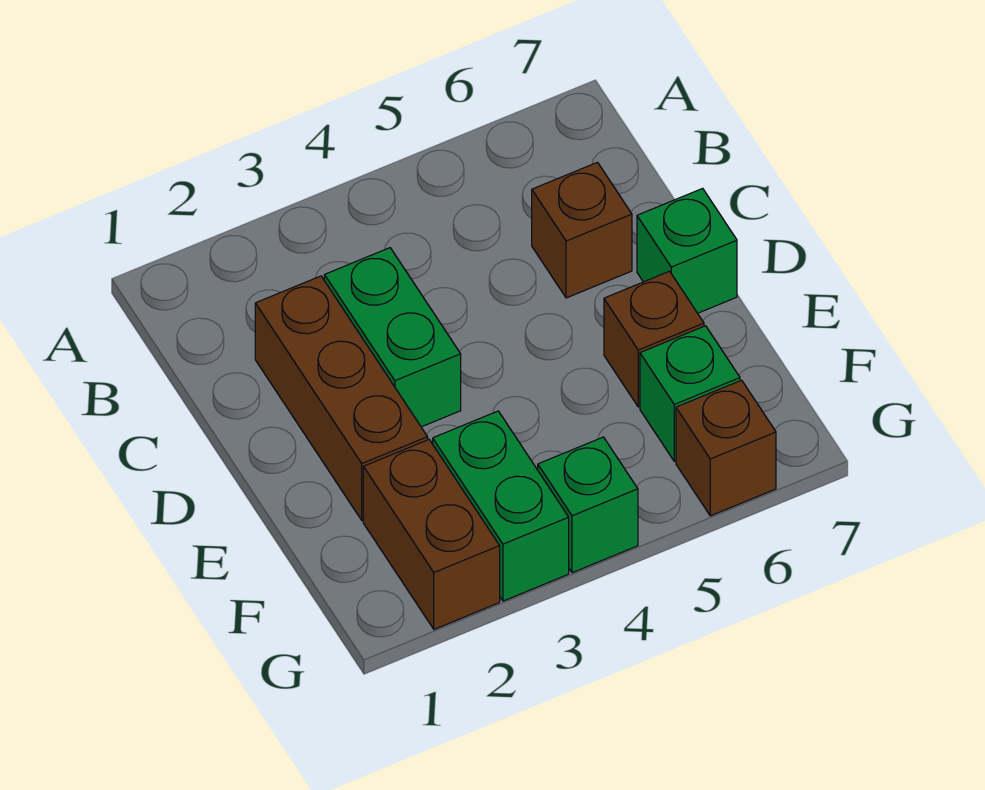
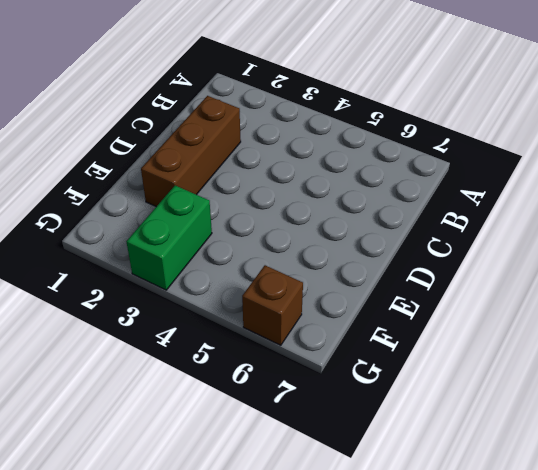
none -> green 1x2 brick [324,248,461,427]
none -> brown 1x1 brick [532,162,632,298]

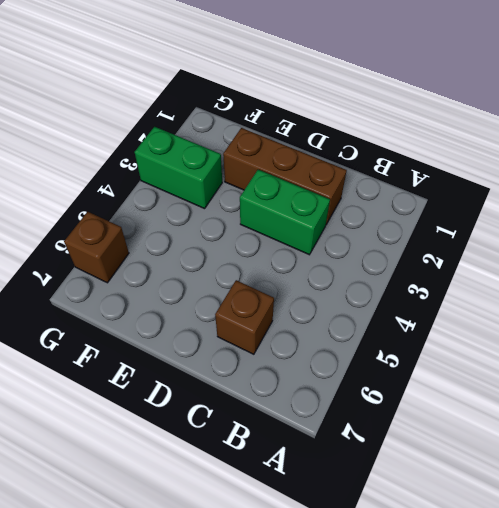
none -> green 1x1 brick [637,188,737,313]
none -> brown 1x1 brick [604,271,704,407]

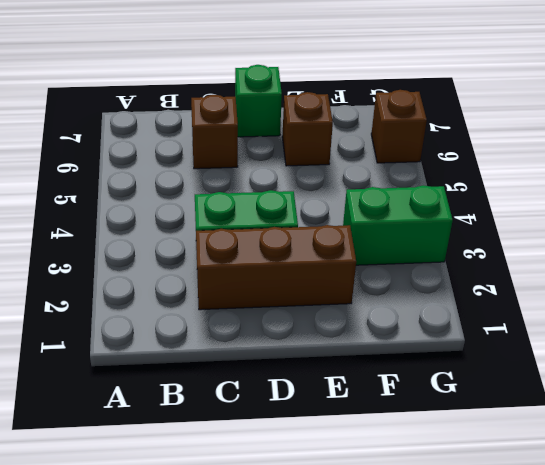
none -> brown 1x2 brick [363,440,500,629]
none -> green 1x1 brick [640,326,740,461]

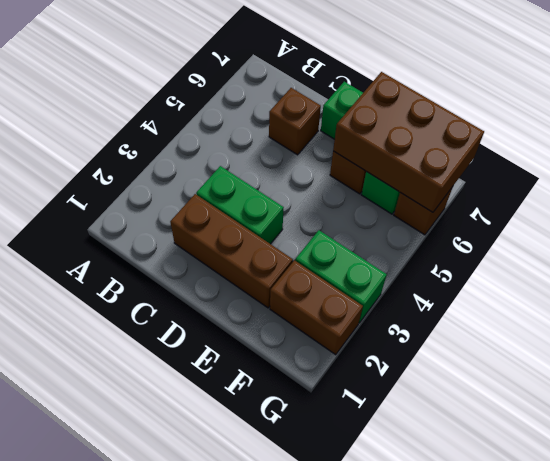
brown 2x3 brick [333,72,484,212] -> none
none -> green 1x1 brick [538,437,638,573]

